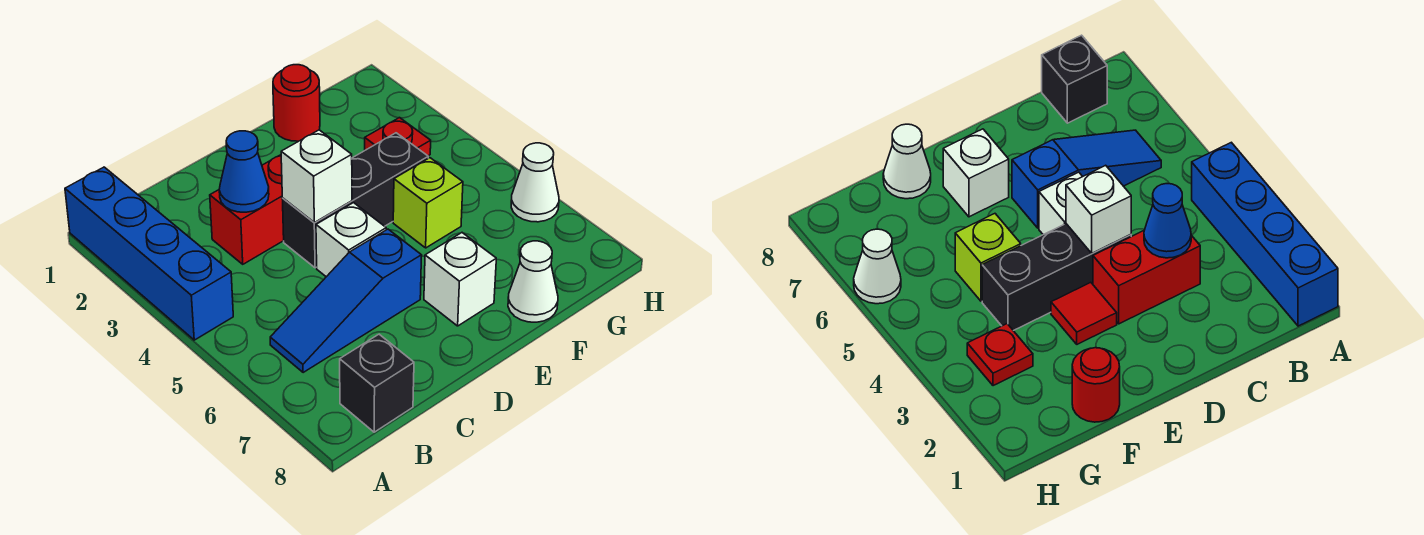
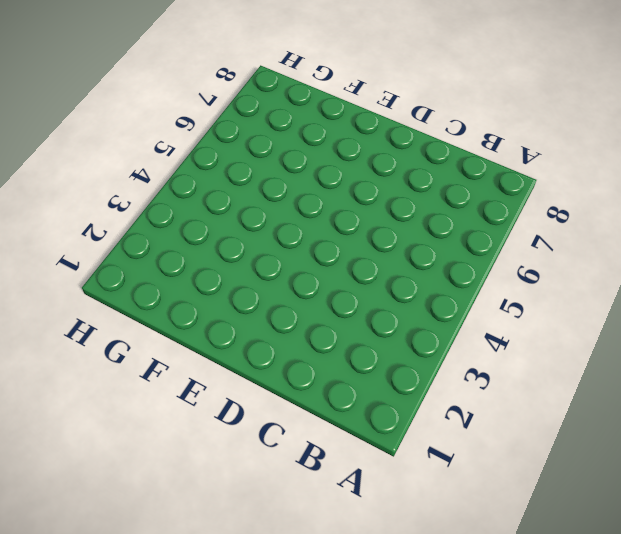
none -> blue 1x4 brick [65,167,233,340]
none -> blue 1x3 slope [270,229,422,373]
none -> black 1x1 brick [340,334,414,432]

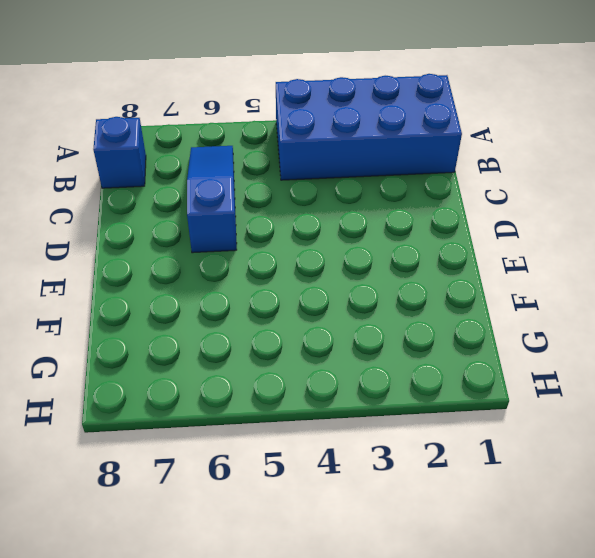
blue 2x4 brick [276,74,462,180] -> blue 1x4 brick [65,167,233,340]
blue 1x1 brick [93,117,146,188] -> black 1x1 brick [340,334,414,432]
none -> red 1x2 brick [210,155,284,264]
none -> black 1x3 brick [282,133,428,268]
none -> white 1x1 brick [316,203,386,277]

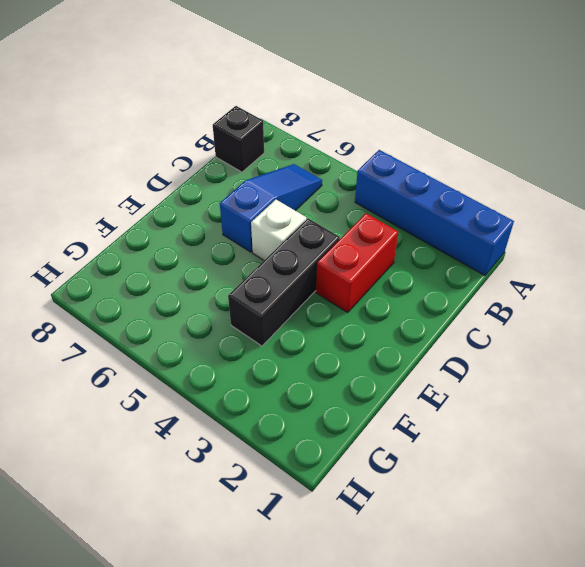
none -> red 1x1 tile [1051,282,1117,344]
none -> white 1x1 brick [424,233,496,326]
none -> red 1x1 round brick [273,65,320,141]

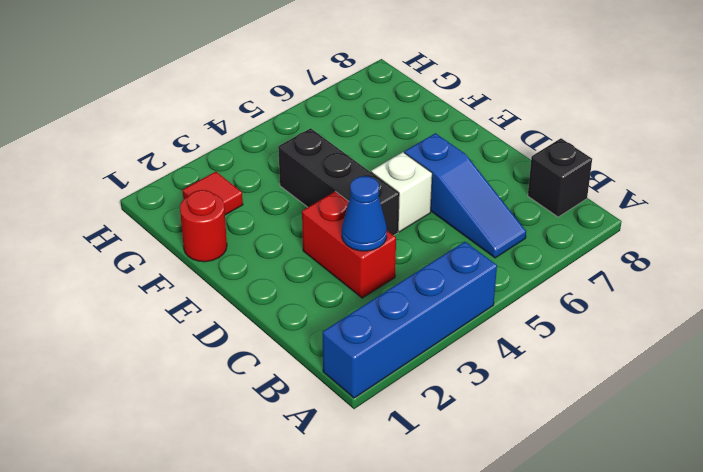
red 1x1 tile [183,172,243,215] -> red 1x1 tile moved to [1051,282,1117,344]
none -> white 1x1 brick [424,233,496,326]
none -> lime 1x1 brick [393,158,463,248]
none -> white 1x1 cone [508,241,558,322]

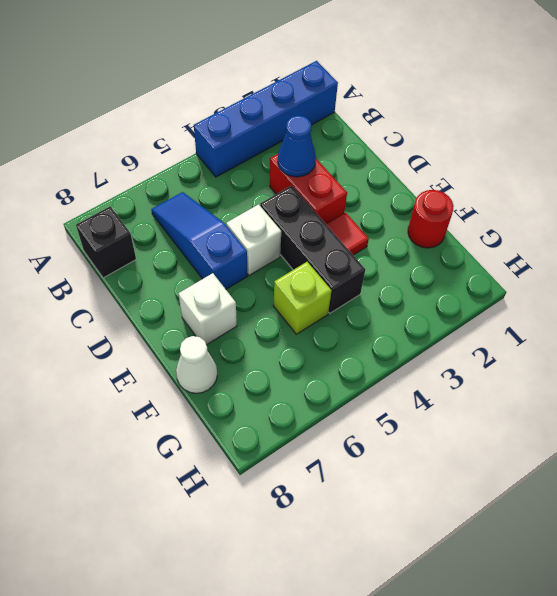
none -> red 1x1 plate [365,118,431,156]
none -> white 1x1 cone [511,143,559,222]
none -> white 1x1 brick [281,130,352,222]

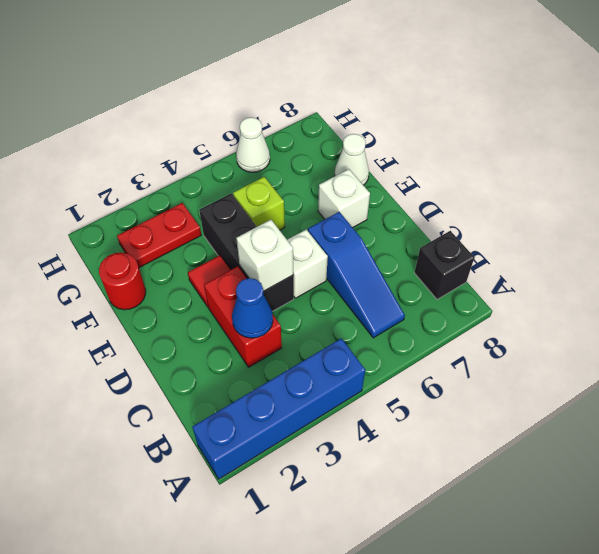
red 1x2 plate [117,203,201,268] -> red 1x1 plate [365,118,431,156]

